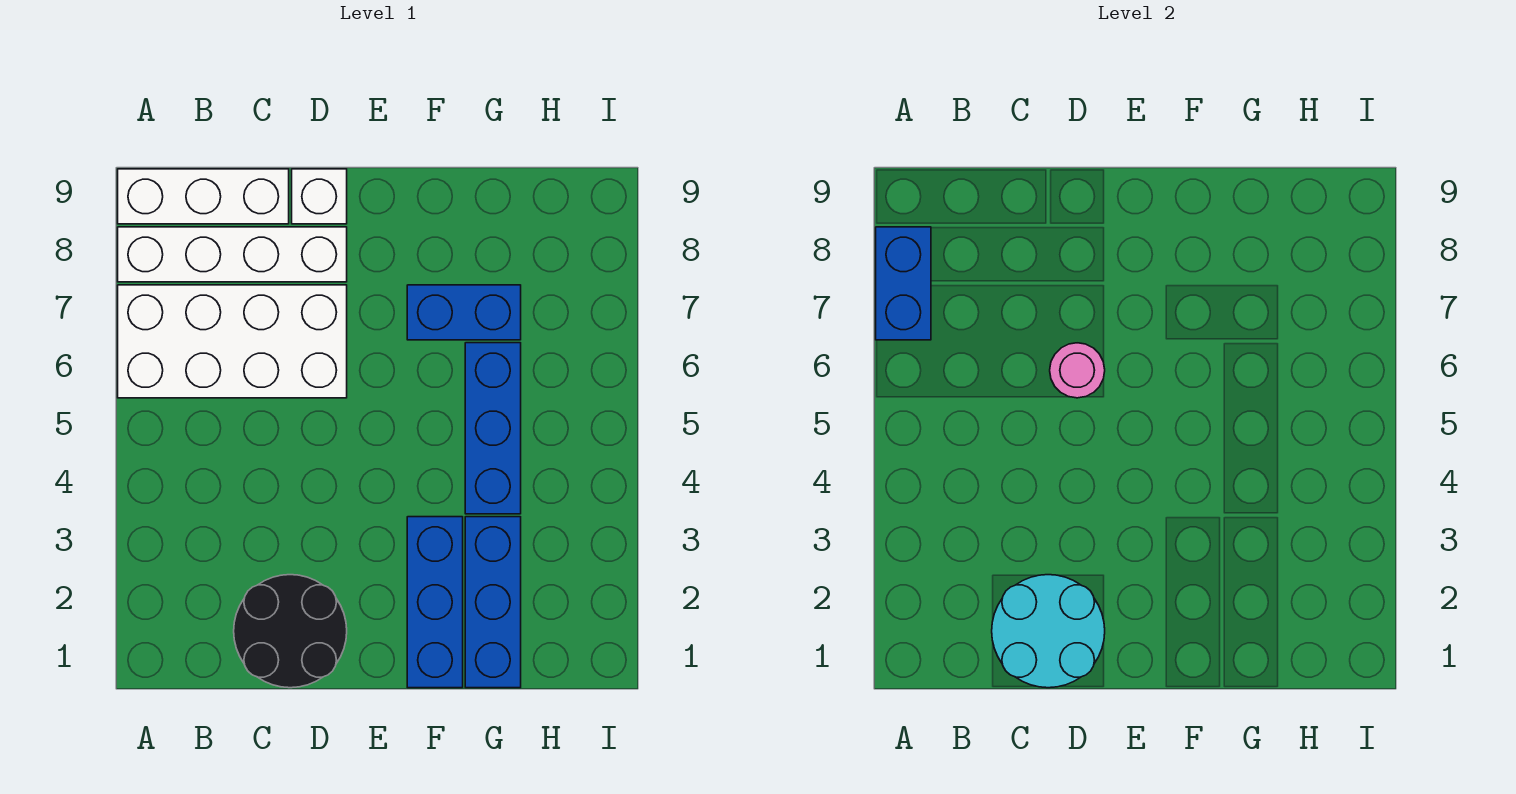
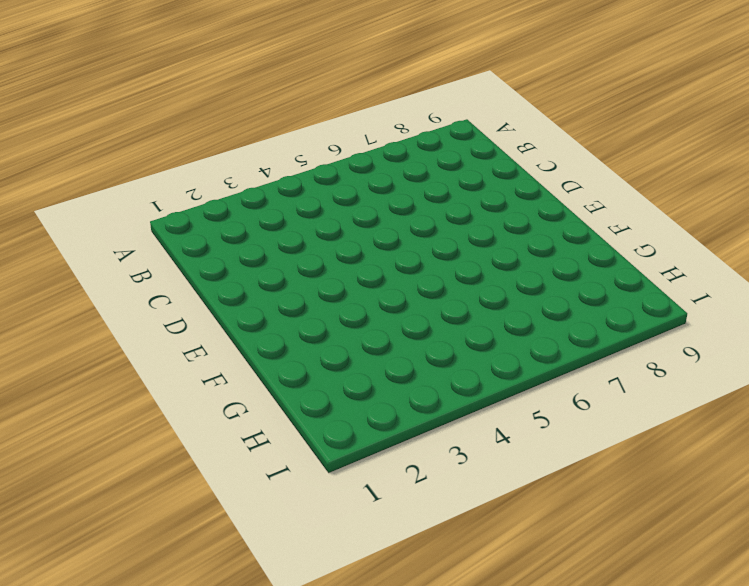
none -> white 2x4 brick [118,285,347,398]
none -> white 1x4 brick [118,227,347,282]
none -> white 1x3 brick [118,169,289,224]

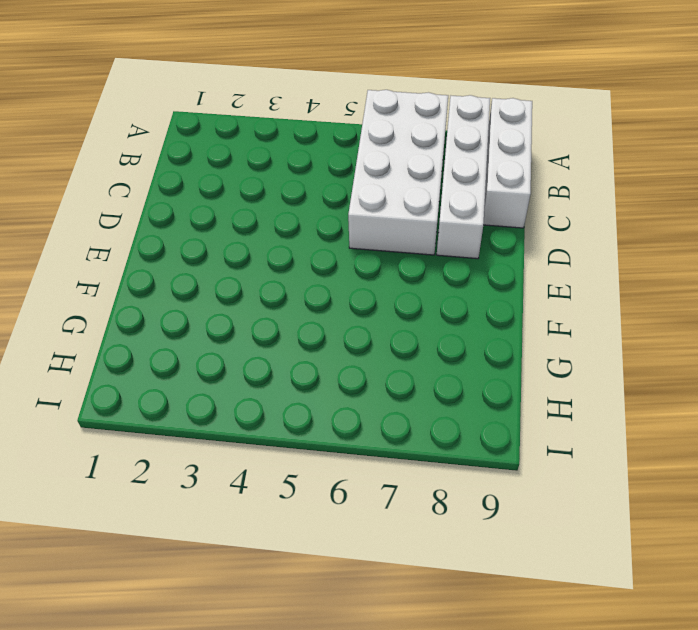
none -> black 2x2 round brick [234,575,347,688]
none -> white 1x1 brick [292,169,347,224]
none -> blue 1x3 brick [407,517,463,688]

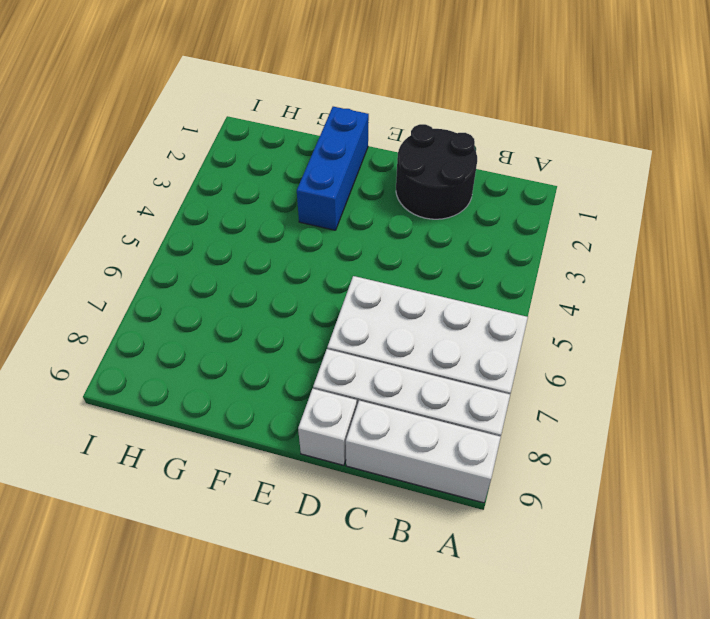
none -> blue 1x2 brick [407,285,521,340]
none -> blue 1x3 brick [465,517,521,688]
none -> blue 1x3 brick [465,343,521,514]

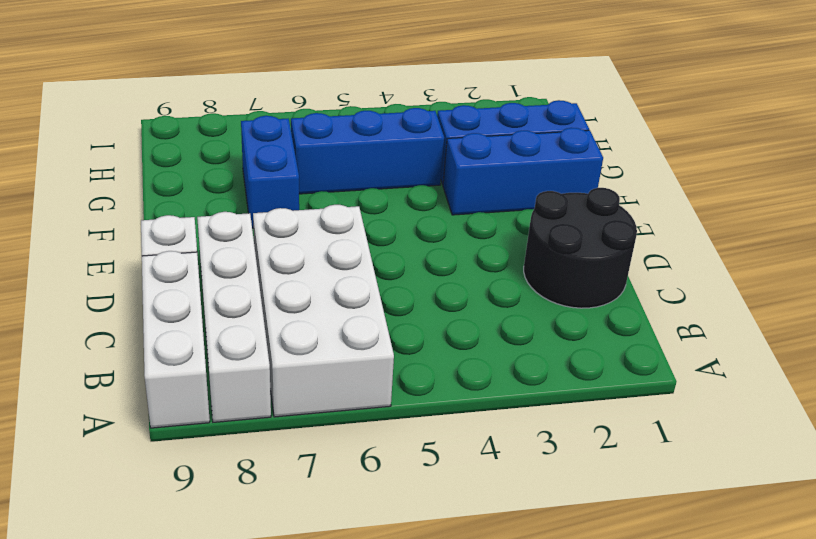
none -> blue 1x2 brick [876,227,931,340]
none -> cyan 2x2 round brick [992,575,1105,688]
none -> pink 1x1 round brick [1050,343,1105,398]

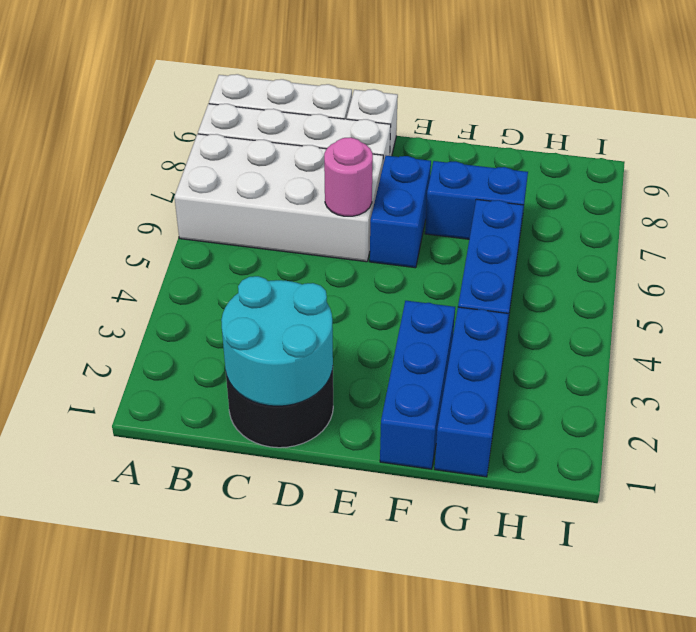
blue 1x2 brick [370,156,431,268] -> blue 1x2 brick moved to [876,227,931,340]

